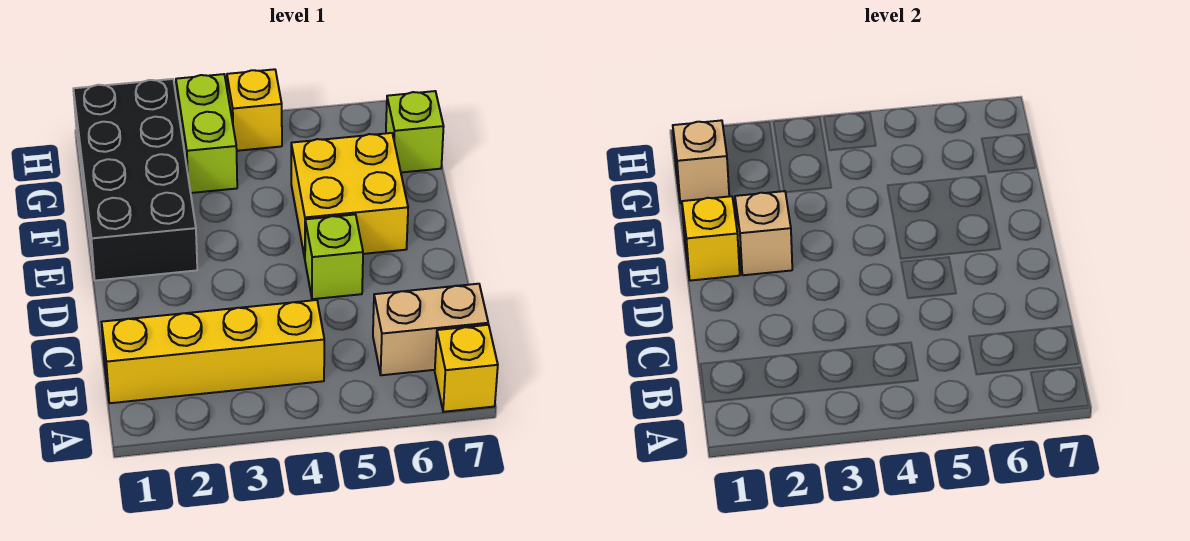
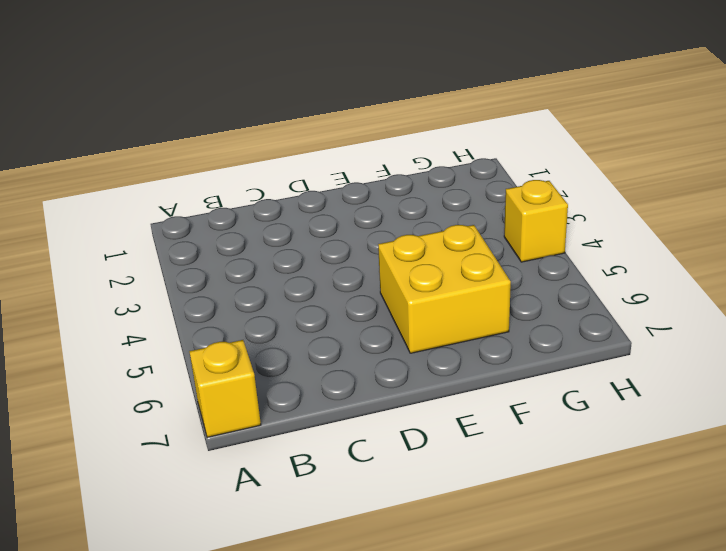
none -> yellow 1x4 brick [102,300,324,403]
none -> tan 1x2 brick [373,284,488,375]
none -> lime 1x1 brick [305,215,363,299]

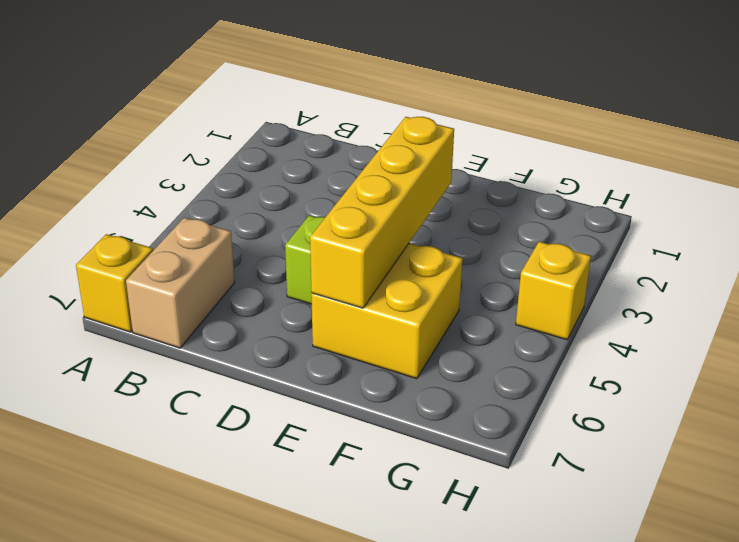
yellow 1x4 brick [310,117,454,308] -> yellow 1x4 brick moved to [102,300,324,403]
none -> black 2x4 brick [73,79,197,281]
none -> lime 1x2 brick [176,74,237,193]
none -> lime 1x1 brick [386,91,444,172]

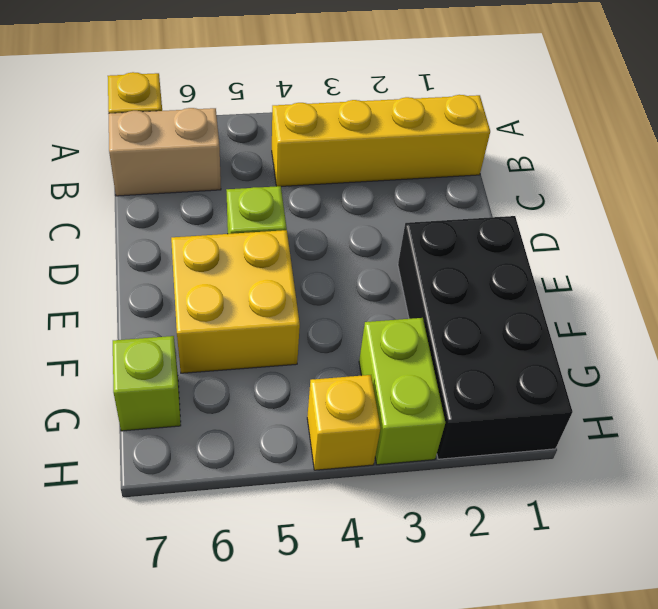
none -> yellow 1x1 brick [682,196,740,281]
none -> tan 1x1 brick [735,191,792,275]
none -> tan 1x1 brick [673,120,729,203]

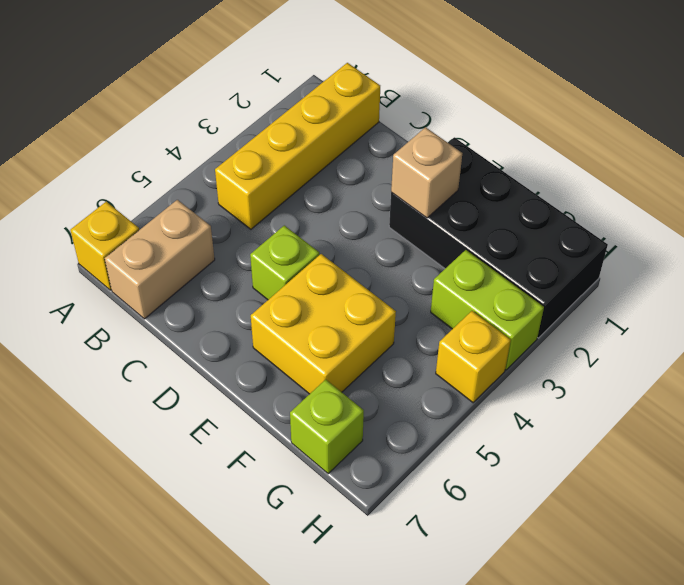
none -> yellow 1x1 brick [682,196,740,281]
none -> tan 1x1 brick [673,120,729,203]

